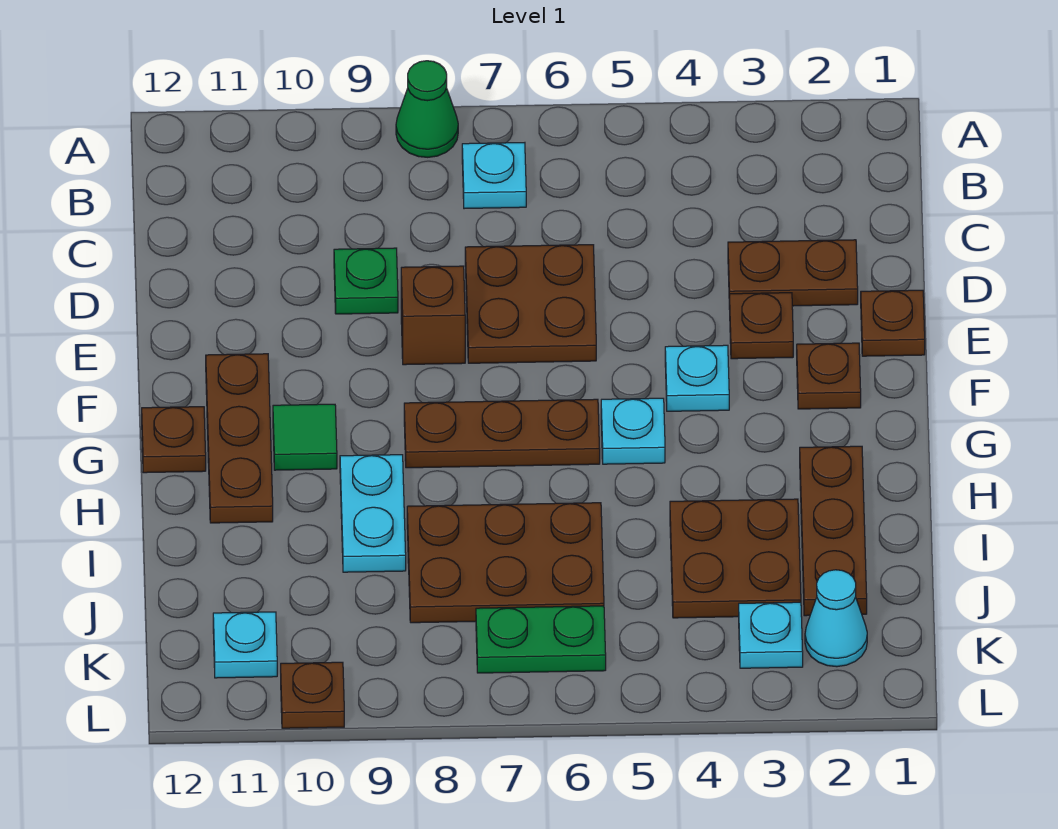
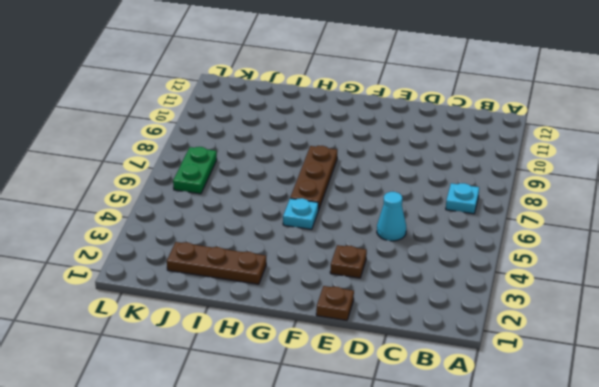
cyan 1x1 cone [377,192,406,241] -> cyan 1x1 cone moved to [805,570,867,667]
none -> green 1x1 cone [396,61,458,157]
none -> brown 1x2 plate [728,240,858,306]
none -> brown 2x2 plate [465,245,596,363]

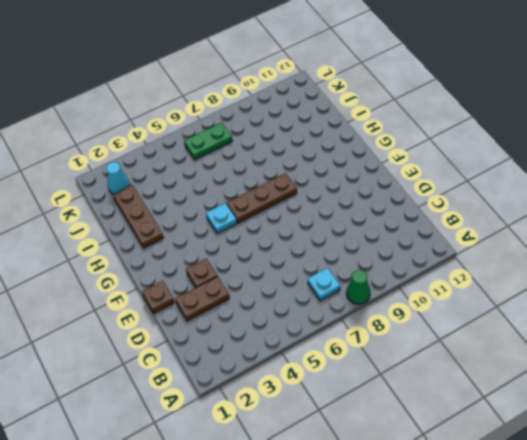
none -> brown 2x2 plate [465,245,596,363]
none -> green 1x1 plate [334,248,398,314]
none -> brown 1x1 brick [401,266,465,365]

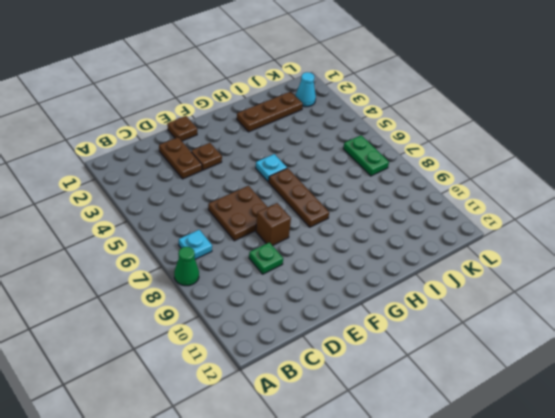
none -> brown 1x1 plate [797,343,861,409]
none -> cyan 1x1 plate [665,345,729,411]
none -> brown 1x3 plate [206,354,273,523]

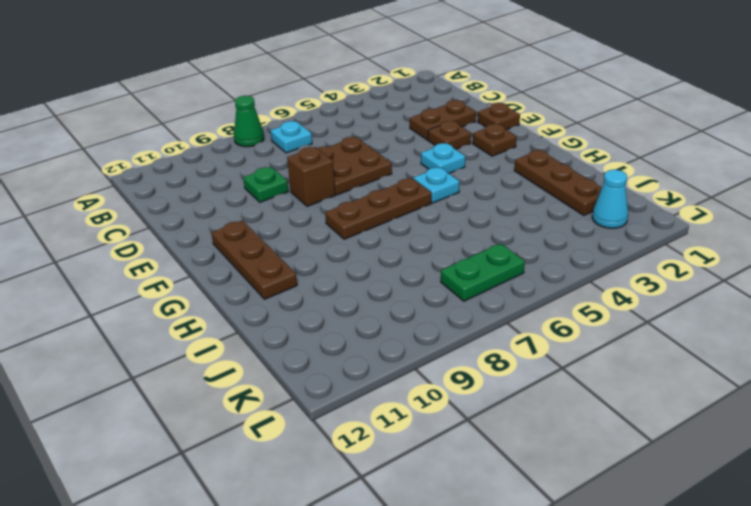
none -> green 1x1 tile [273,404,337,470]
none -> brown 1x1 plate [142,407,206,473]
none -> cyan 1x2 plate [340,455,406,572]

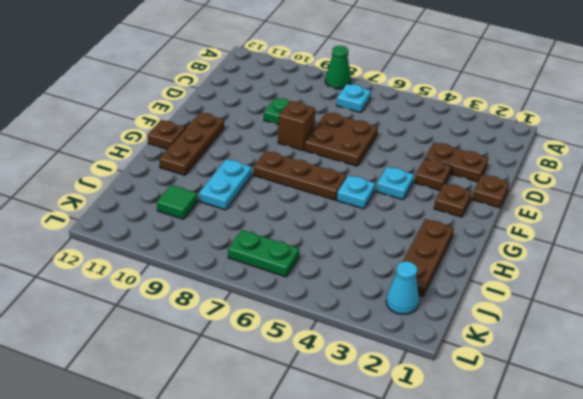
green 1x1 tile [157,185,197,219] -> green 1x1 tile moved to [273,404,337,470]
none -> brown 2x2 plate [670,499,801,618]
none -> brown 2x3 plate [407,503,604,623]
none -> cyan 1x1 plate [739,602,803,668]

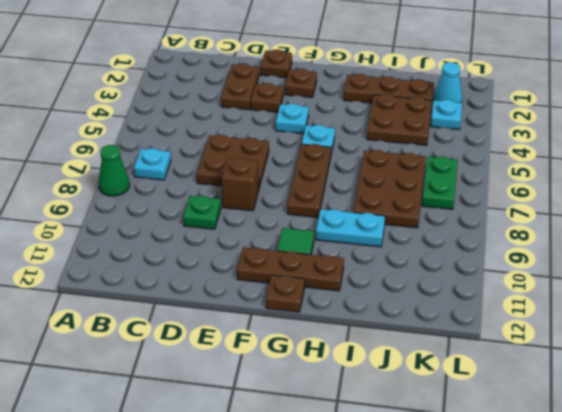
none -> cyan 1x1 plate [213,612,277,678]
none -> brown 1x1 plate [281,662,344,728]

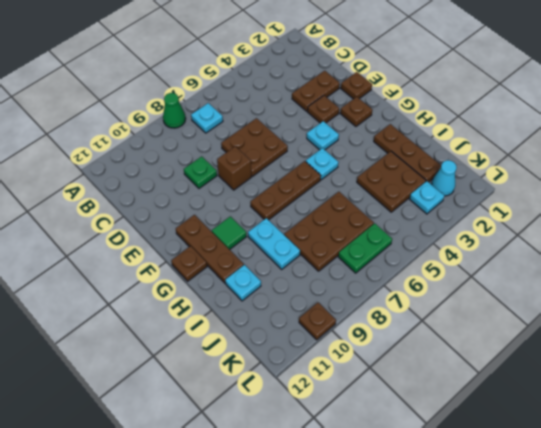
cyan 1x1 plate [225,265,261,301] -> cyan 1x1 plate moved to [213,612,277,678]

